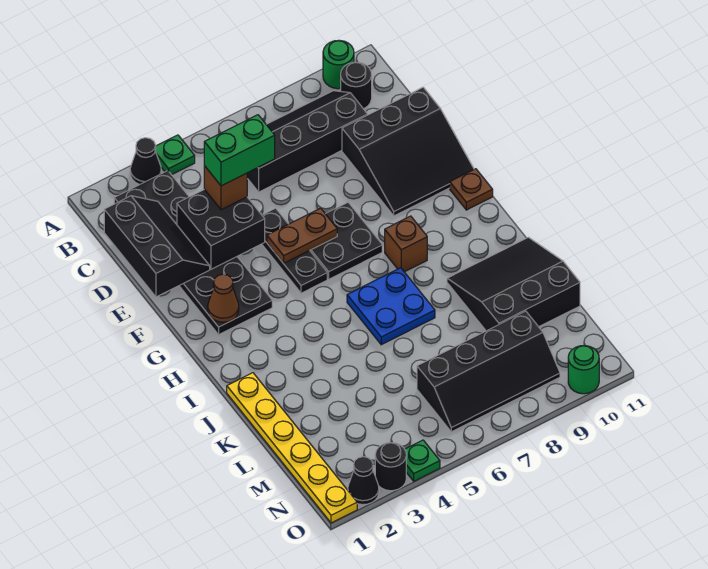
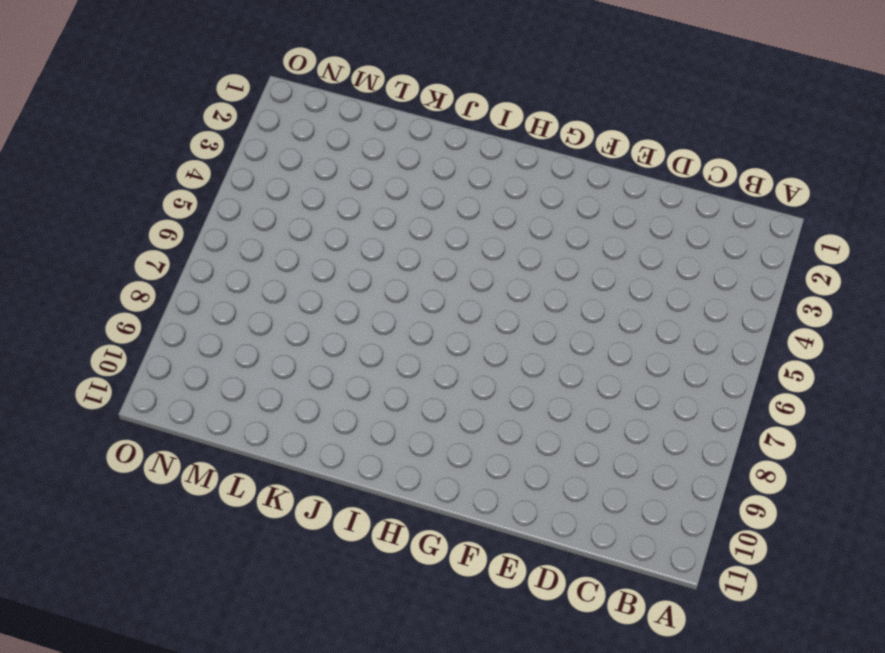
none -> black 1x1 cone [130,138,161,185]
none -> green 1x1 plate [155,135,195,175]
none -> green 1x1 round brick [323,40,354,89]

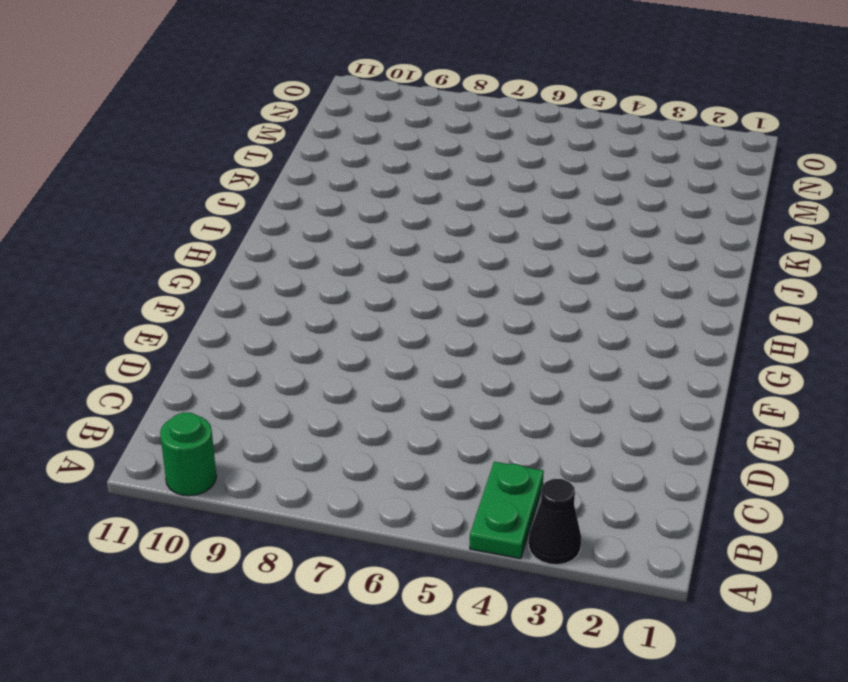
green 1x2 plate [470,462,544,559] -> green 1x1 plate [155,135,195,175]
none -> black 2x6 plate [114,171,272,335]
none -> black 2x4 slope [247,91,367,192]
none -> black 1x1 round brick [341,62,372,109]

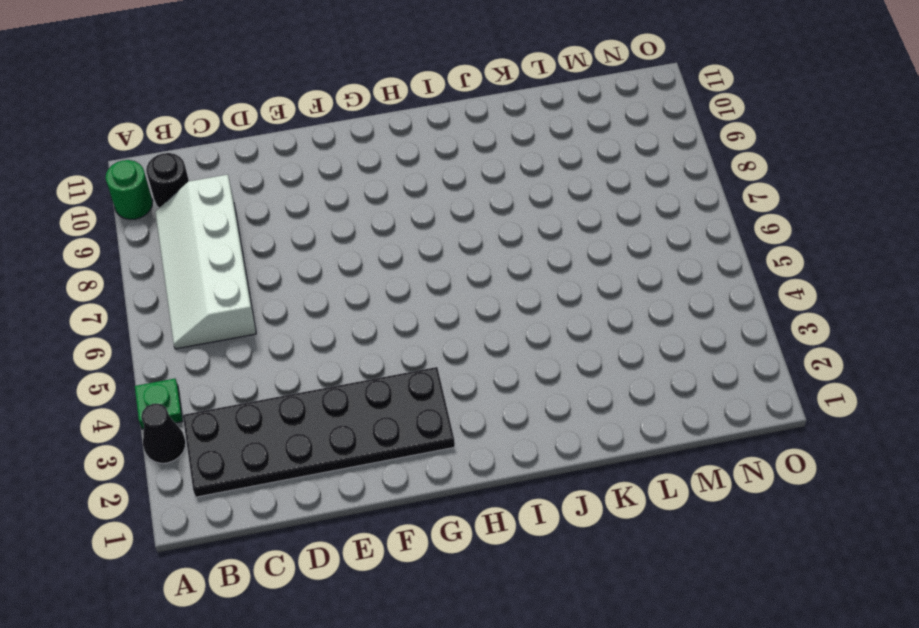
white 2x4 slope [155,175,256,349] -> black 2x4 slope [247,91,367,192]
none -> black 3x3 slope [342,87,474,216]
none -> black 1x3 plate [262,208,327,293]
none -> black 2x2 plate [310,203,382,279]

